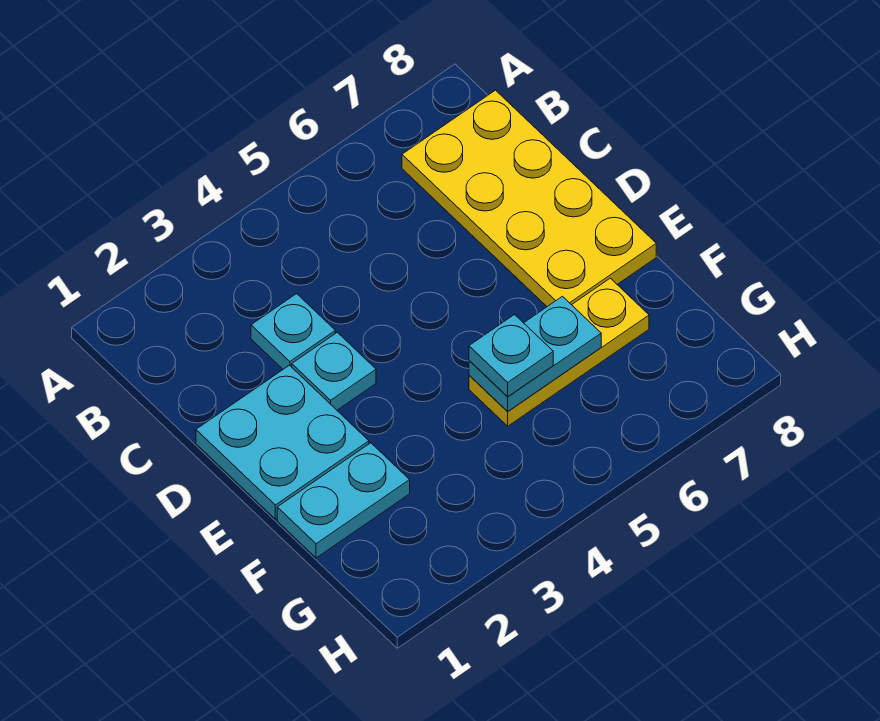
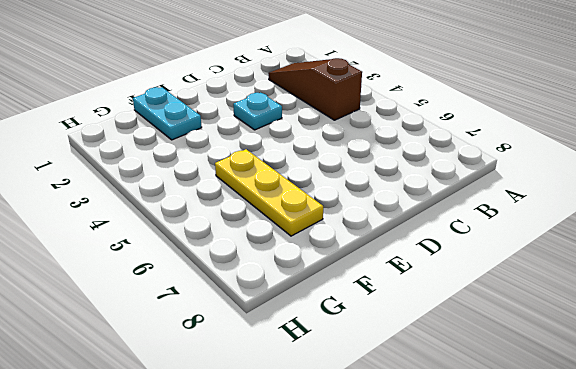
brown 1x3 slope [268,58,362,120] -> none
none -> yellow 2x4 plate [402,90,656,307]
none -> cyan 1x1 plate [251,294,335,369]

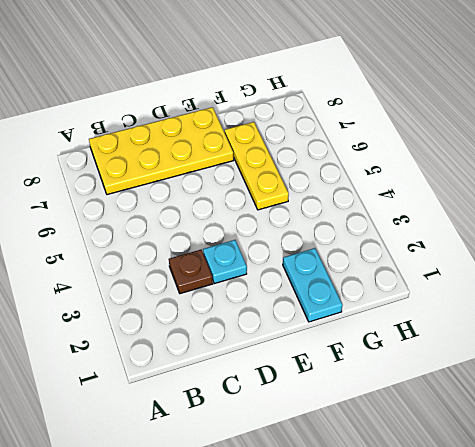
brown 1x1 plate [169,250,213,294] -> cyan 1x1 plate [251,294,335,369]
none -> cyan 2x2 plate [196,365,369,519]
none -> cyan 1x2 plate [469,296,601,412]

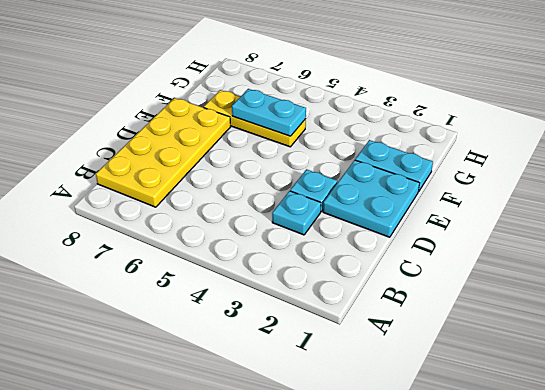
none -> cyan 1x1 plate [469,315,553,397]

